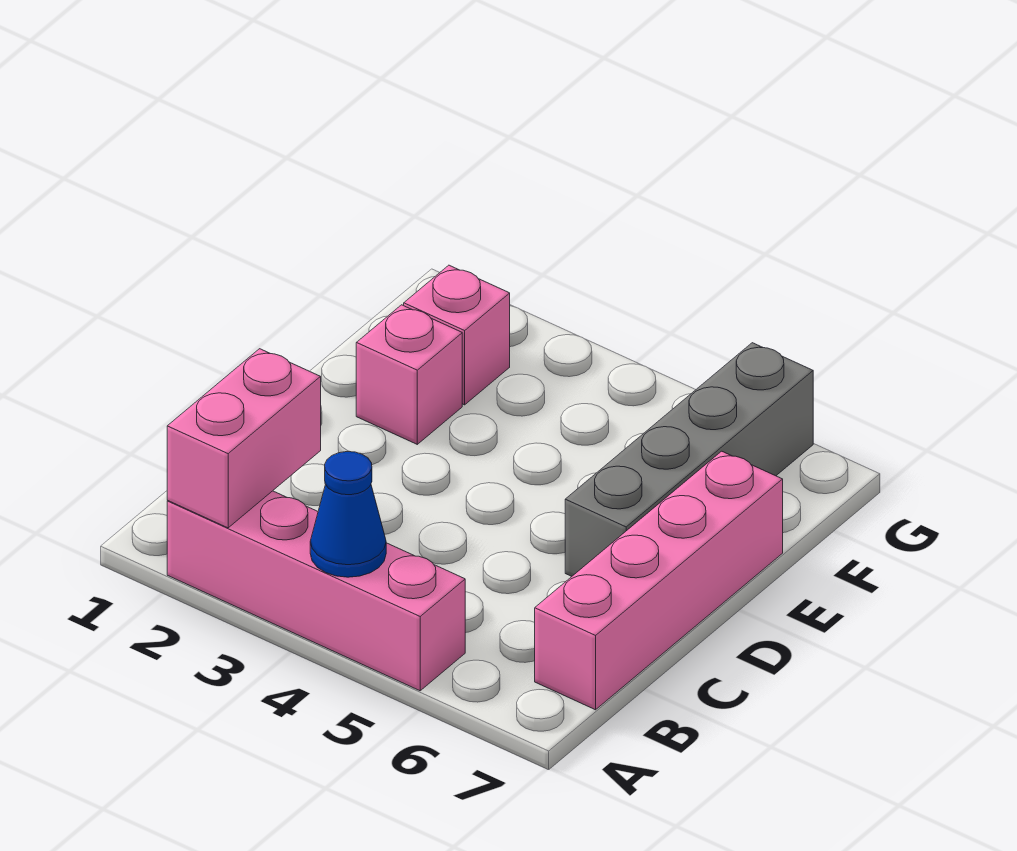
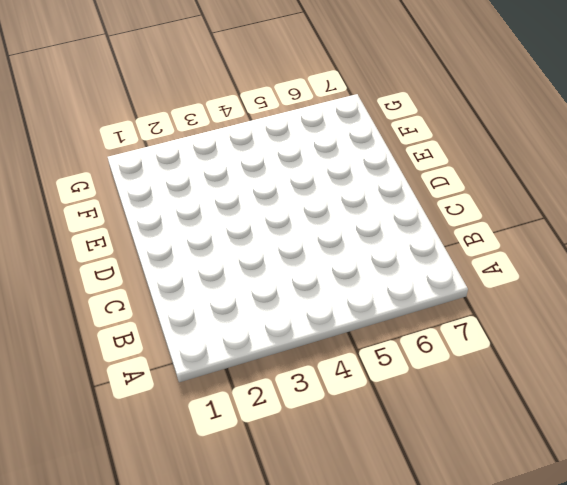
none -> pink 1x4 brick [167,491,465,691]
none -> pink 1x4 brick [535,451,783,710]

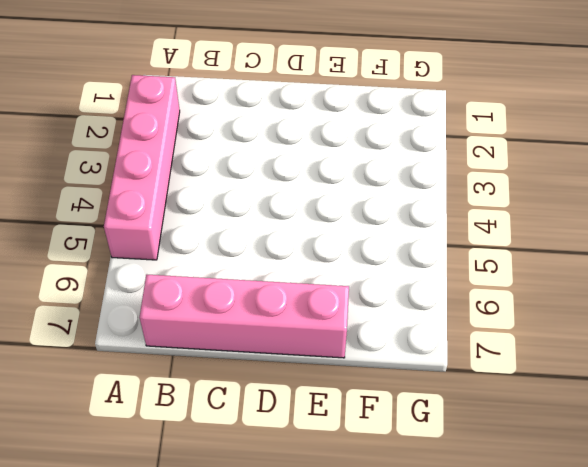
none -> grey 1x4 brick [565,343,813,576]
none -> pink 1x1 brick [356,305,462,444]

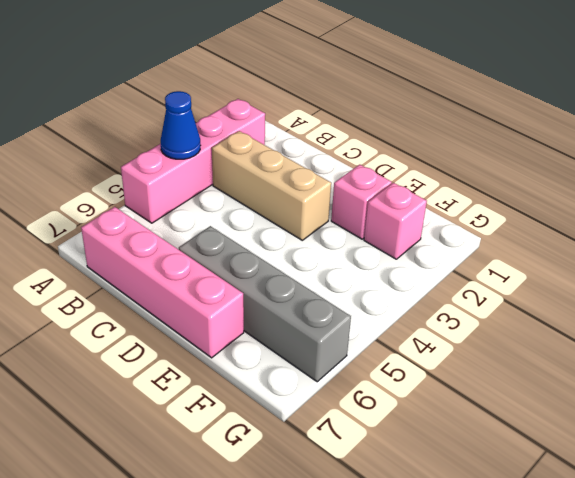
tan 1x3 brick [212,131,331,240] -> none
none -> pink 1x2 brick [167,349,321,528]

